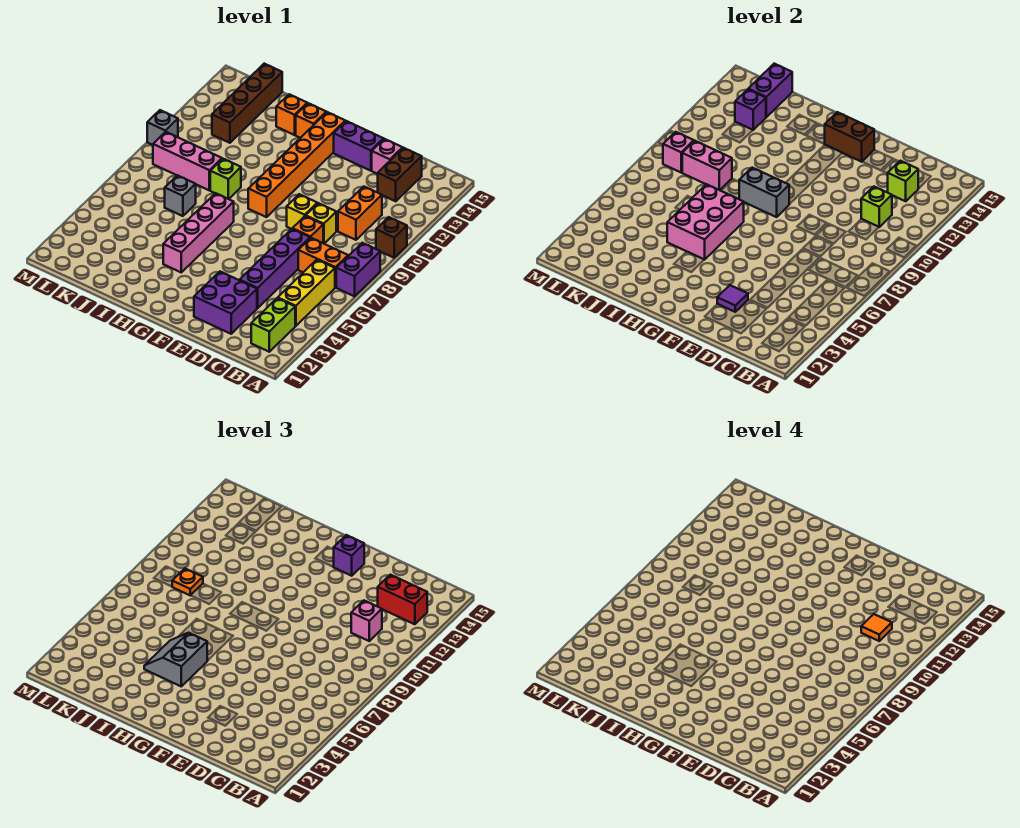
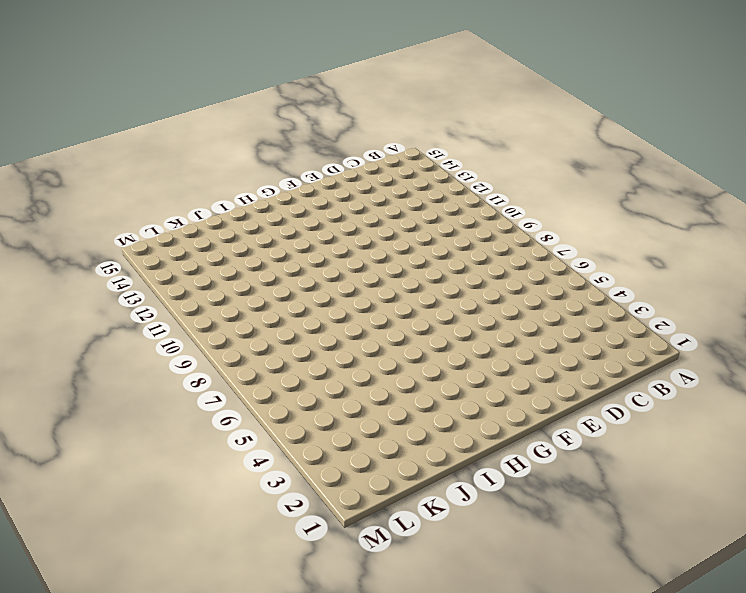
none -> purple 1x2 brick [336,243,380,296]
none -> brown 1x1 brick [376,217,407,258]
none -> lime 1x2 brick [251,298,295,352]
none -> yellow 1x3 brick [278,260,335,326]

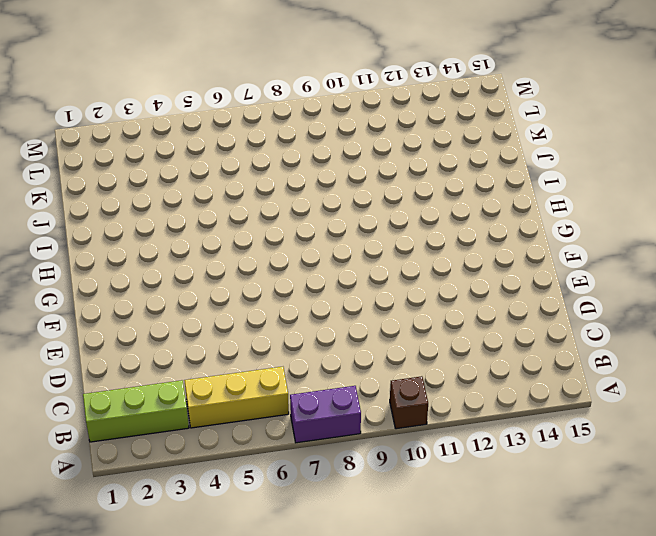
lime 1x3 brick [83,380,189,442] -> lime 1x2 brick [251,298,295,352]
none -> orange 1x2 brick [298,238,348,287]
none -> orange 1x2 brick [338,187,382,240]
none -> brown 1x2 brick [378,148,422,201]
none -> purple 2x2 brick [194,272,257,334]

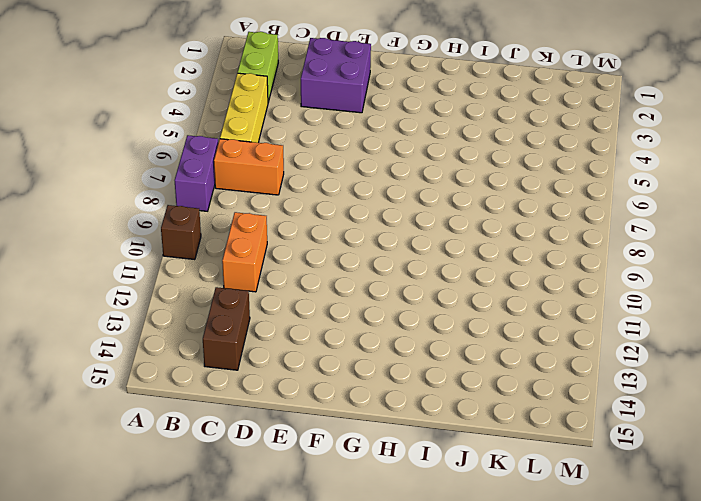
none -> purple 1x4 brick [240,229,310,308]
none -> orange 1x1 brick [292,216,323,243]
none -> yellow 1x1 brick [306,203,336,244]
none -> pink 1x1 brick [372,139,403,174]

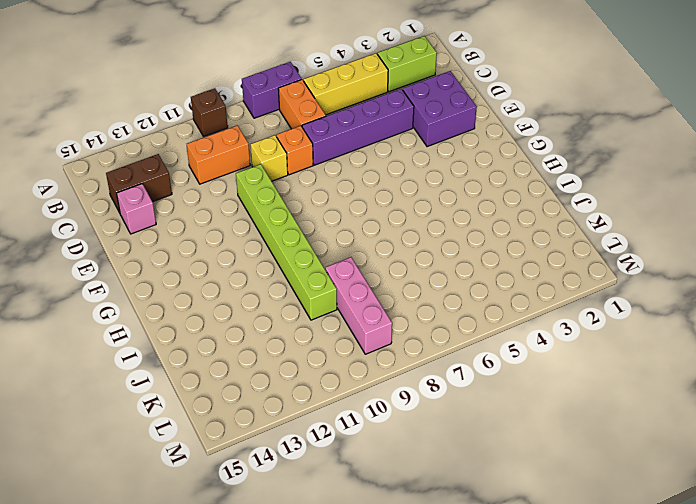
lime 1x6 brick [236,164,337,320] -> orange 1x6 brick [248,112,345,217]
none -> yellow 1x1 brick [287,194,317,229]
none -> purple 1x2 brick [334,121,383,171]
none -> pink 1x4 brick [163,193,234,272]
none -> orange 1x1 brick [296,103,326,138]

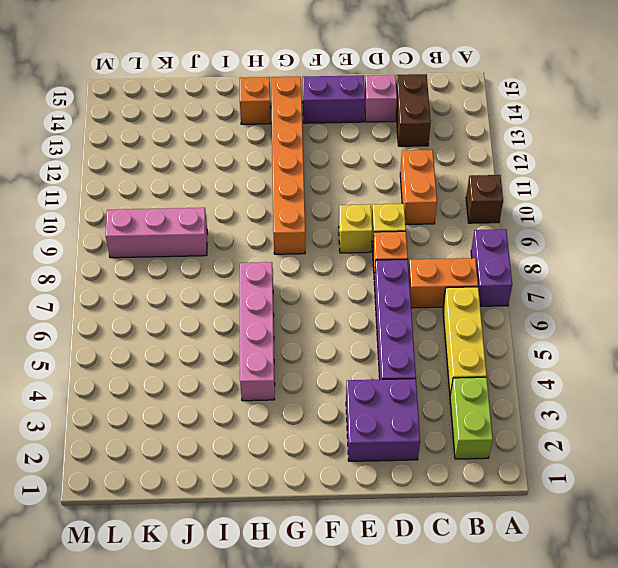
none -> lime 1x1 brick [210,159,241,199]
none -> orange 1x1 brick [276,94,307,135]
none -> grey 1x1 brick [165,175,196,216]
none -> brown 1x4 brick [212,64,282,143]

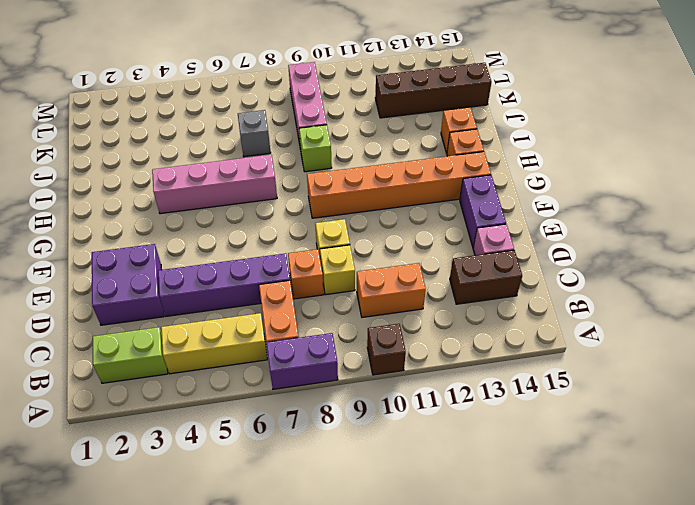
none -> grey 1x1 brick [147,110,178,145]
none -> lime 1x1 brick [861,187,892,227]
none -> lime 1x1 brick [888,161,918,201]
none -> purple 1x1 tile [717,285,748,312]

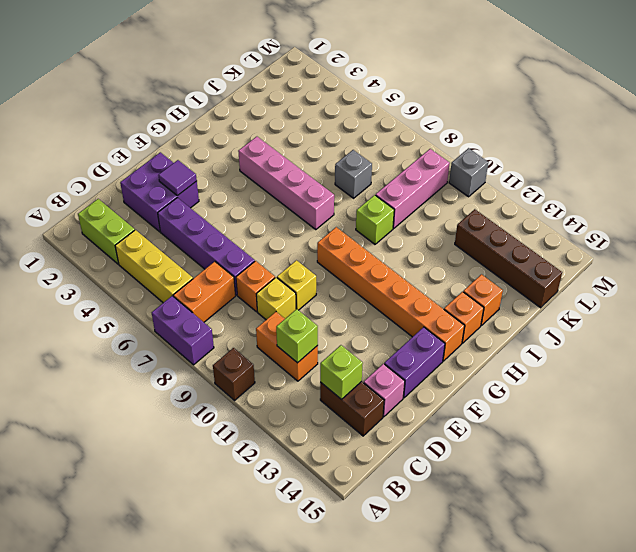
none -> brown 1x2 brick [825,112,874,162]
none -> grey 1x2 brick [739,168,789,217]
none -> pink 2x3 brick [667,184,744,260]
none -> pink 1x2 brick [682,141,732,190]

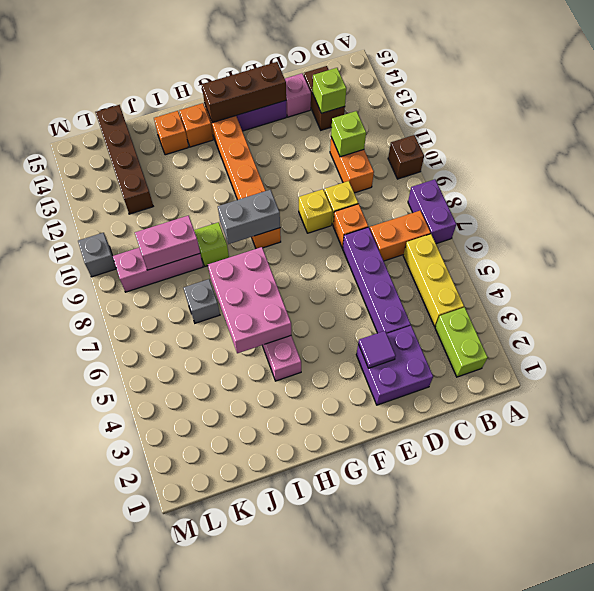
brown 1x3 brick [202,62,286,123] -> brown 1x2 brick [825,112,874,162]
none -> purple 1x1 brick [735,89,766,130]
none -> purple 1x2 brick [748,64,792,117]
none -> pink 1x1 brick [663,132,694,172]
none -> red 1x2 brick [378,575,427,624]

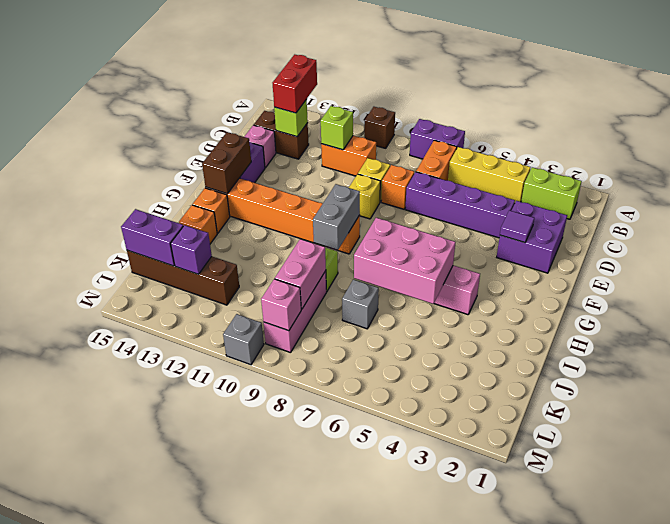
none -> pink 1x1 brick [351,601,382,641]
none -> purple 1x1 brick [334,535,364,576]
none -> grey 2x2 slope [144,633,207,686]
none -> orange 1x1 plate [172,569,203,595]

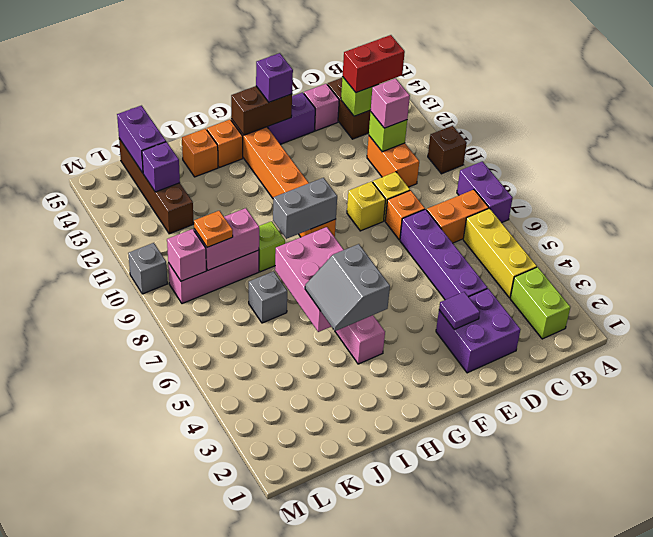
none -> orange 1x1 tile [861,614,892,641]

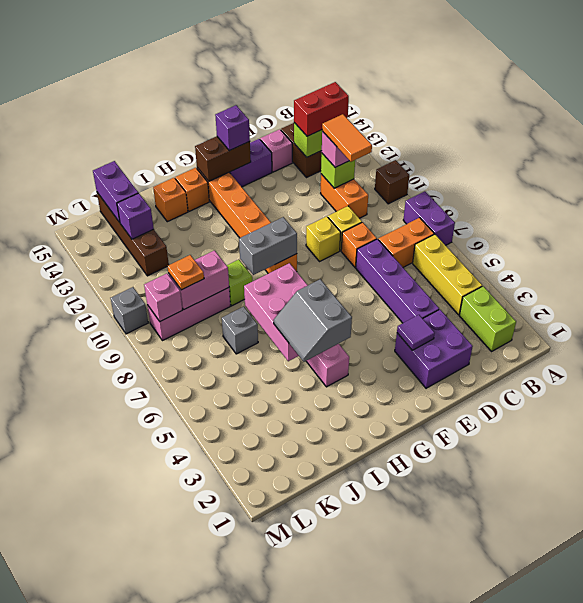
orange 1x2 tile [322,114,372,162] -> orange 1x1 tile [861,614,892,641]

